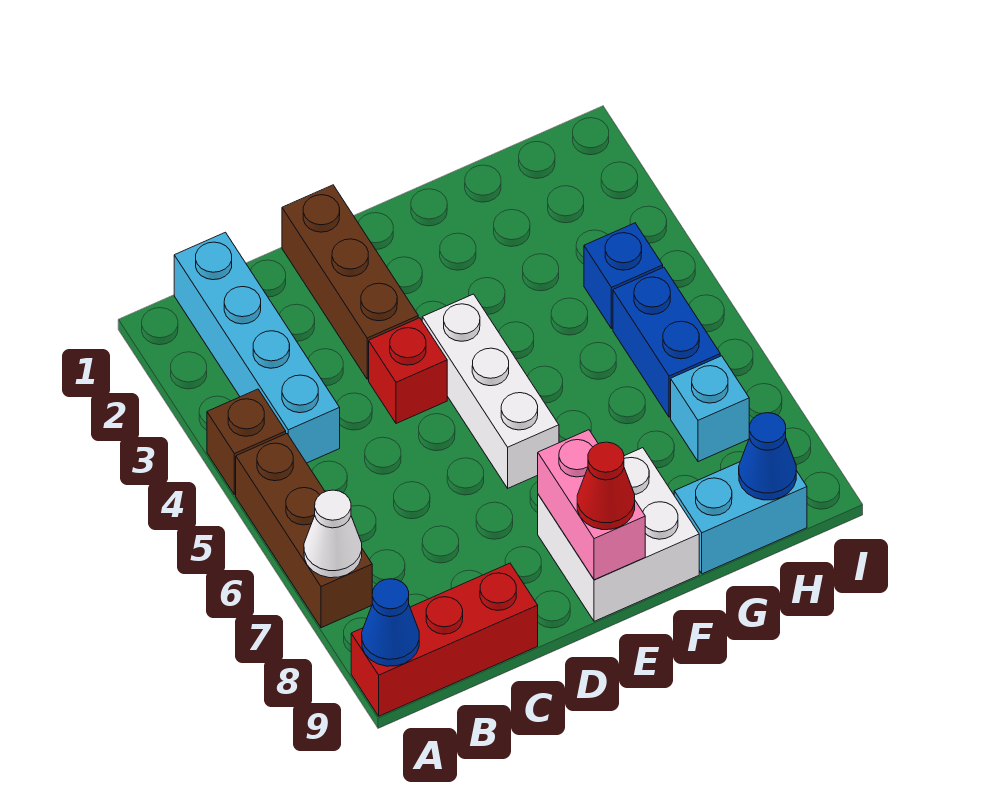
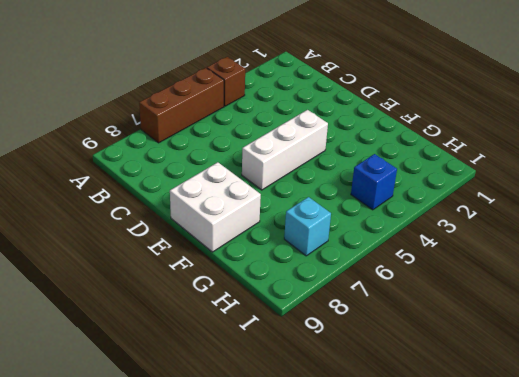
none -> red 1x3 brick [351,563,538,716]
none -> cyan 1x4 brick [174,232,340,463]
none -> brown 1x3 brick [282,185,418,379]

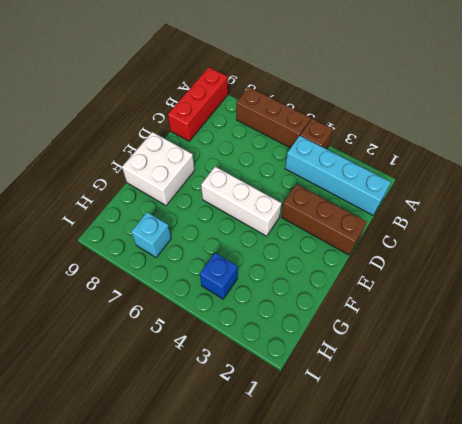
none -> red 1x1 brick [369,318,447,424]
none -> cyan 1x2 brick [674,462,807,574]
none -> blue 1x2 brick [613,267,720,417]

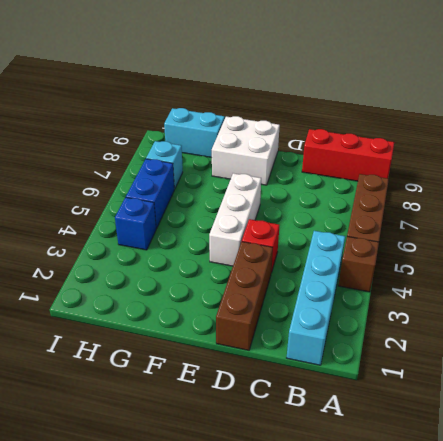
none -> white 1x1 cone [304,490,362,578]
none -> blue 1x1 cone [362,579,419,666]
none -> pink 1x2 brick [538,430,645,580]

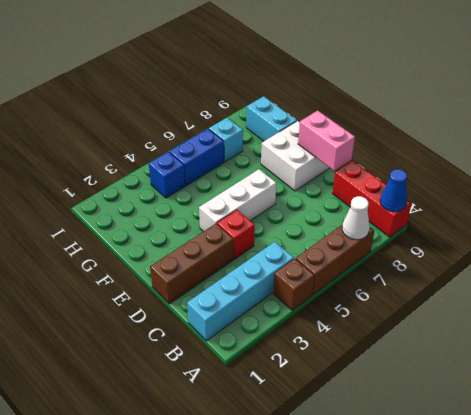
pink 1x2 brick [298,111,355,171] -> pink 1x2 brick turned to [538,430,645,580]
none -> blue 1x1 cone [739,413,796,500]
none -> red 1x1 cone [577,442,635,530]

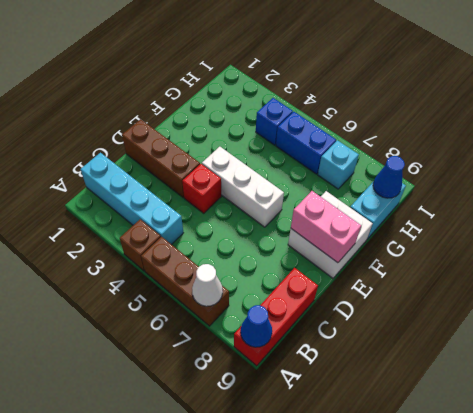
none -> red 1x1 cone [577,442,635,530]

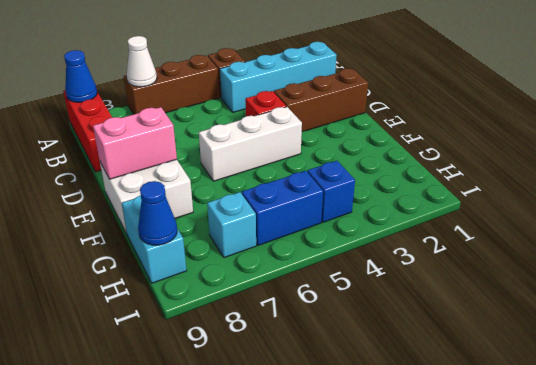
none -> red 1x1 cone [577,442,635,530]

